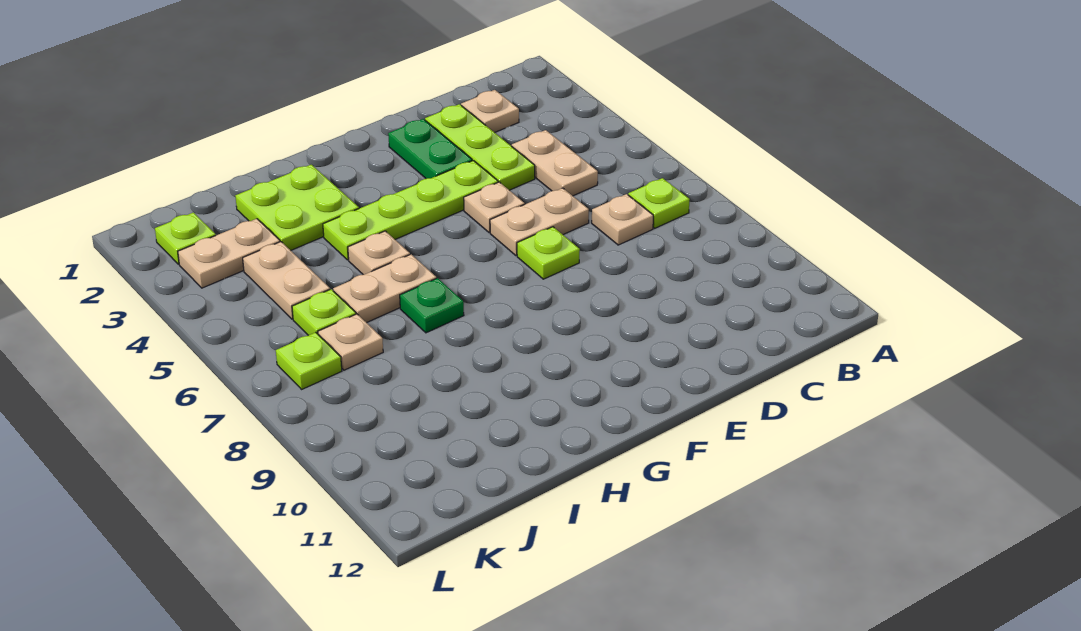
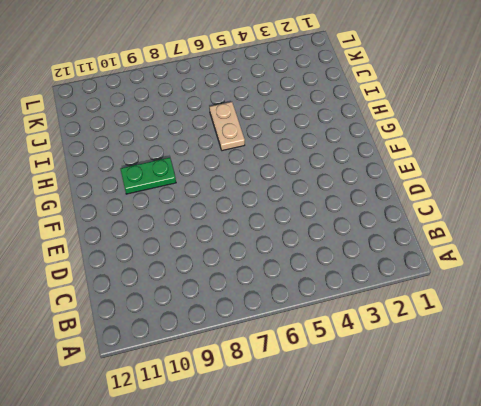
green 1x2 plate [121,158,176,194] -> green 1x2 plate moved to [388,119,472,179]
none -> lime 1x1 plate [628,178,690,228]
none -> tan 1x1 plate [461,90,519,133]
none -> tan 1x2 plate [512,130,598,196]

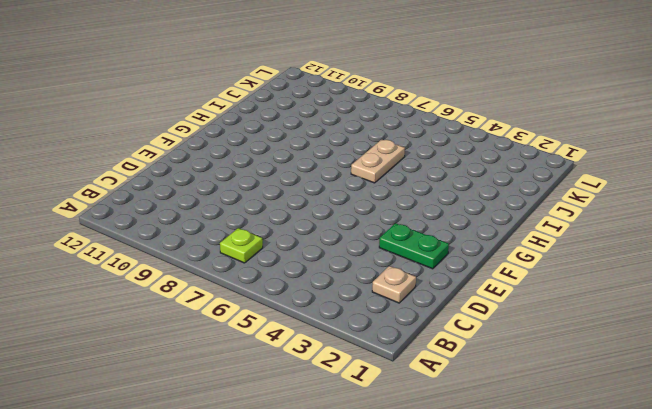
none -> tan 1x2 plate [512,130,598,196]
none -> tan 1x1 plate [592,194,653,245]
none -> lime 1x3 plate [425,104,535,190]

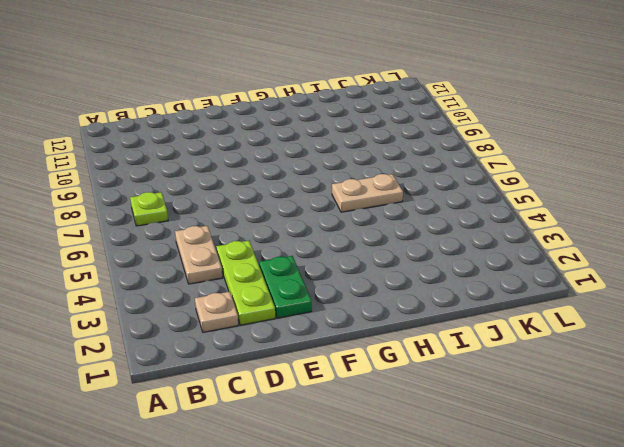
none -> tan 1x1 plate [592,194,653,245]
none -> tan 1x2 plate [490,188,589,256]
none -> lime 1x4 plate [323,161,498,260]

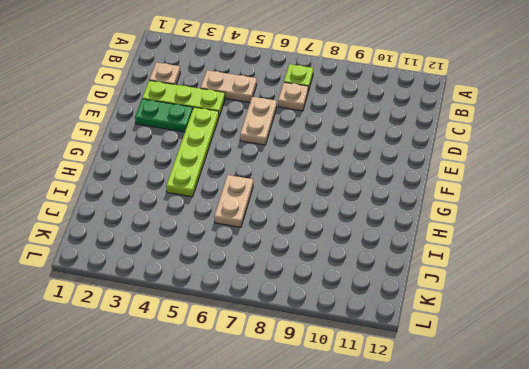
none -> tan 1x1 plate [464,182,525,233]
none -> lime 1x1 plate [517,227,580,279]
none -> lime 2x2 plate [235,165,359,250]

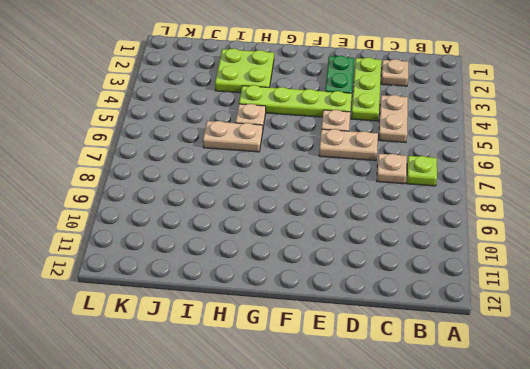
none -> lime 1x1 plate [517,227,580,279]
none -> green 1x1 plate [400,278,464,333]
none -> tan 1x2 plate [178,219,280,288]

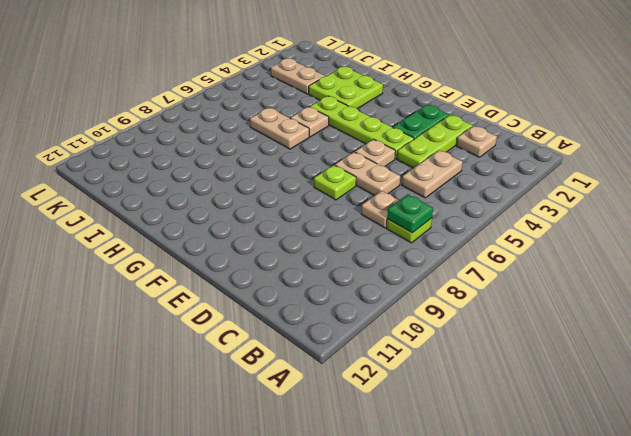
green 1x1 plate [387,194,433,233] -> green 1x1 plate moved to [400,278,464,333]
none -> tan 1x2 plate [243,242,330,319]
none -> lime 1x1 plate [292,289,356,335]
none -> tan 1x1 plate [318,314,383,370]

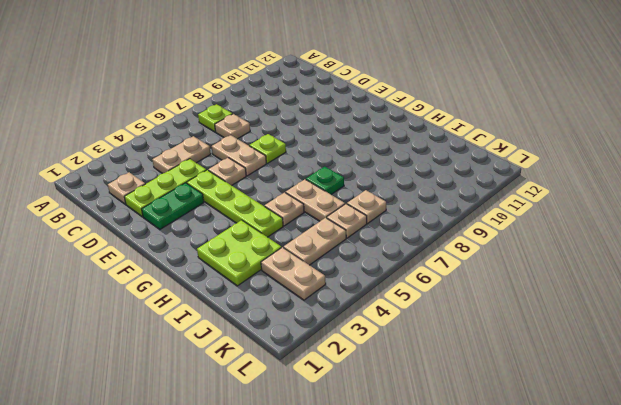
tan 1x1 plate [327,204,367,238] -> lime 1x1 plate [292,289,356,335]
none -> lime 1x1 plate [155,212,216,264]
none -> lime 1x1 plate [276,332,342,389]

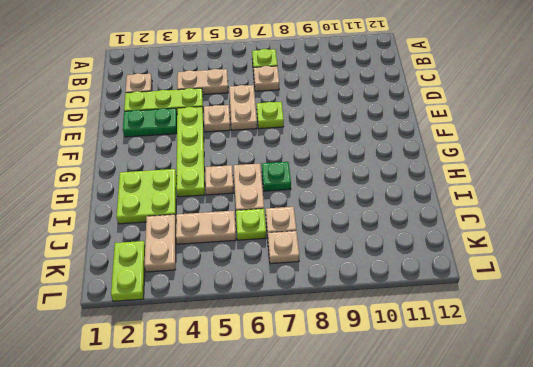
lime 1x2 plate [111,241,145,301] -> lime 1x1 plate [155,212,216,264]
tan 1x1 plate [268,231,299,264] -> lime 1x1 plate [276,332,342,389]

